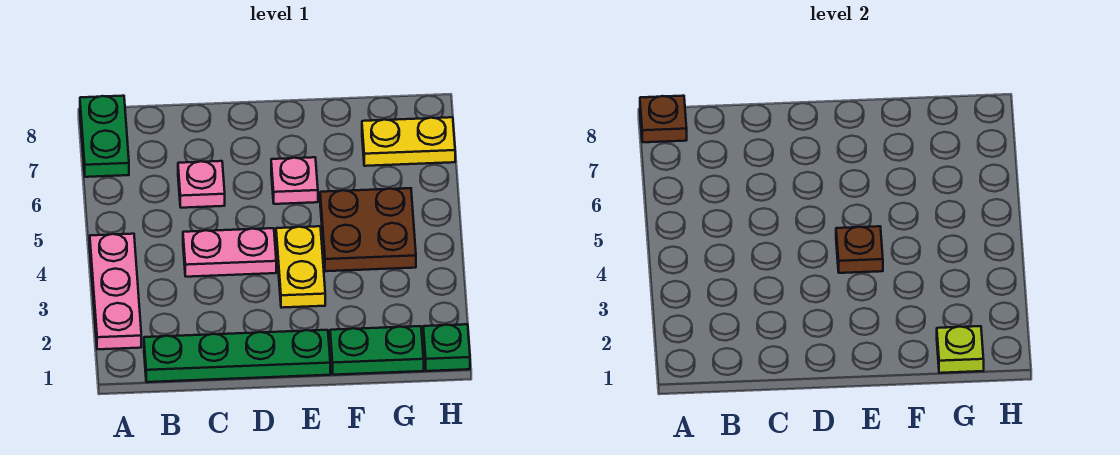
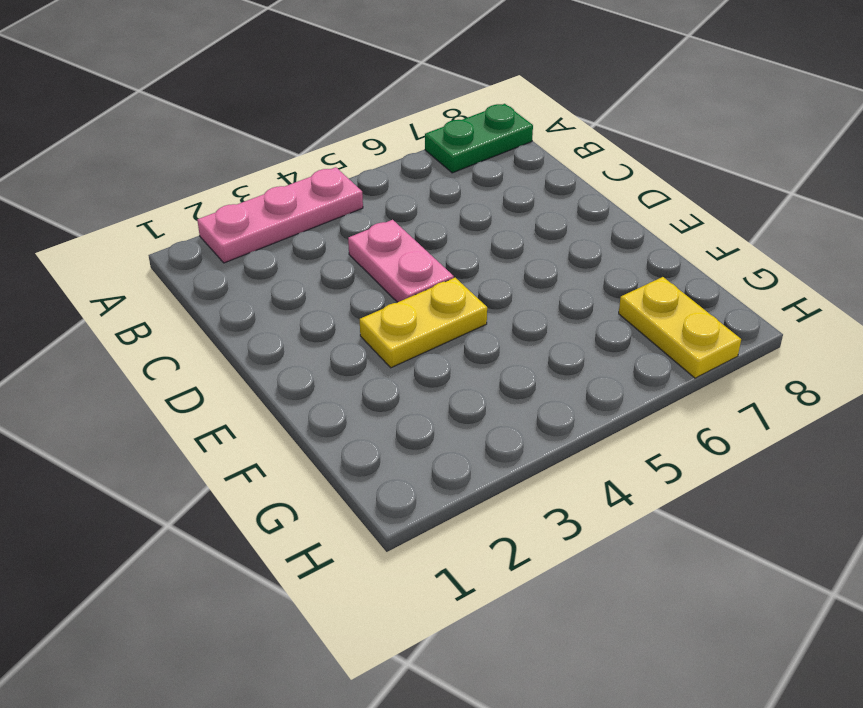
none -> green 1x4 plate [144,330,330,382]
none -> pink 1x1 plate [178,161,225,208]
none -> pink 1x1 plate [271,157,318,204]

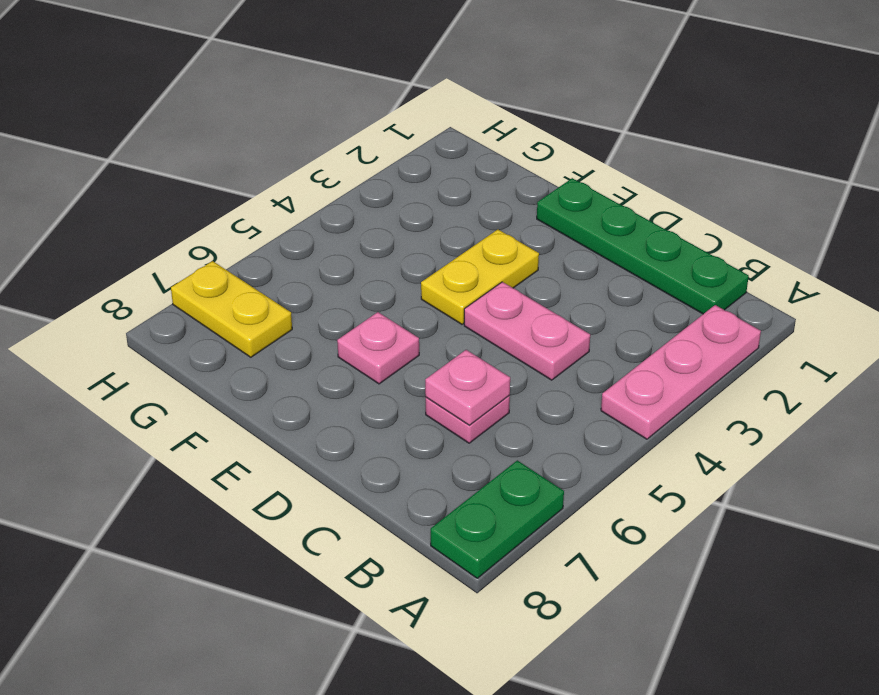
pink 1x1 plate [425,350,510,425] -> none
none -> green 1x2 plate [330,326,424,375]
none -> brown 2x2 plate [320,188,416,271]
none -> green 1x1 plate [423,324,470,371]

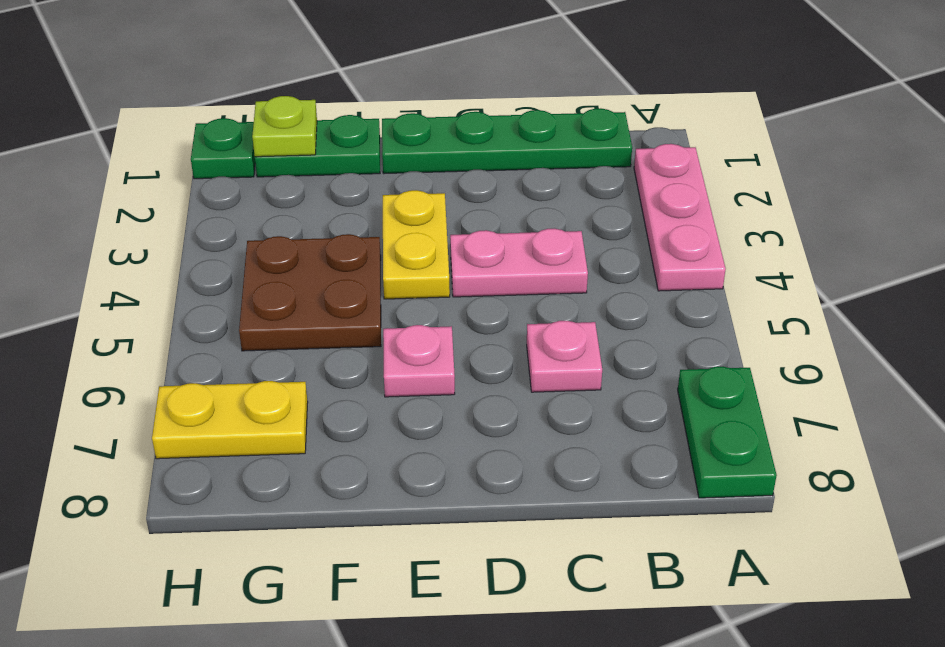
none -> brown 1x1 plate [640,96,687,142]
none -> brown 1x1 plate [836,226,883,273]

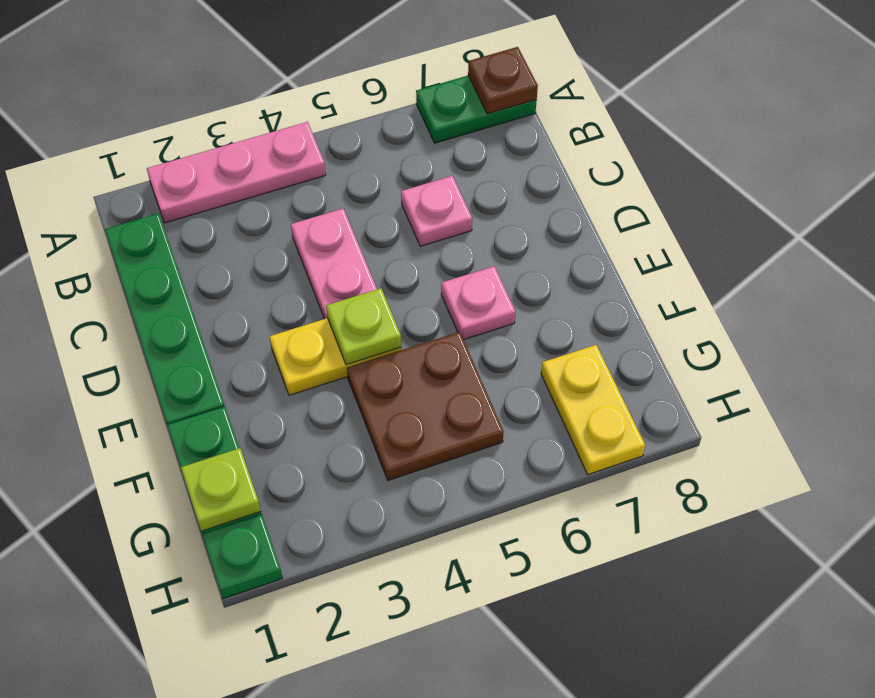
lime 1x1 plate [326,288,401,365] -> brown 1x1 plate [836,226,883,273]

